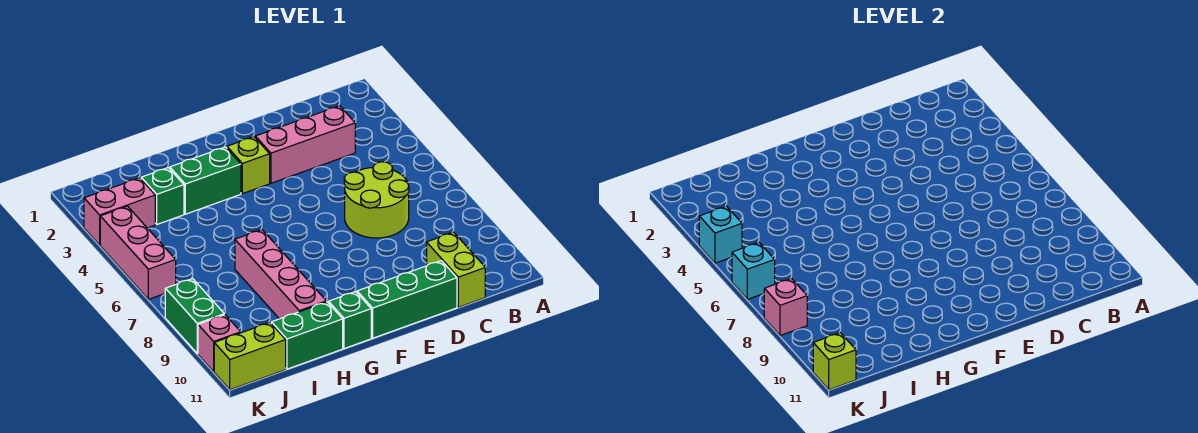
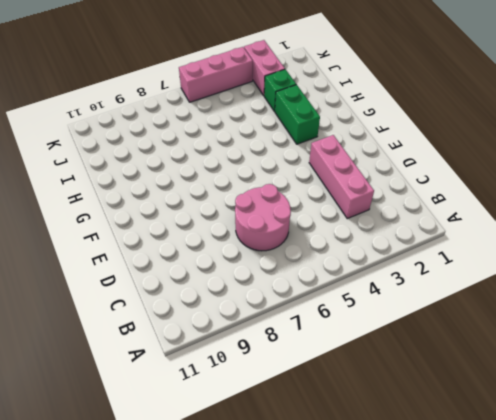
pink 2x2 round brick [235,184,291,251] -> lime 2x2 round brick [344,162,409,238]
none -> lime 1x2 brick [427,232,485,307]
none -> green 1x3 brick [357,261,457,338]
none -> lime 1x1 brick [227,137,270,194]

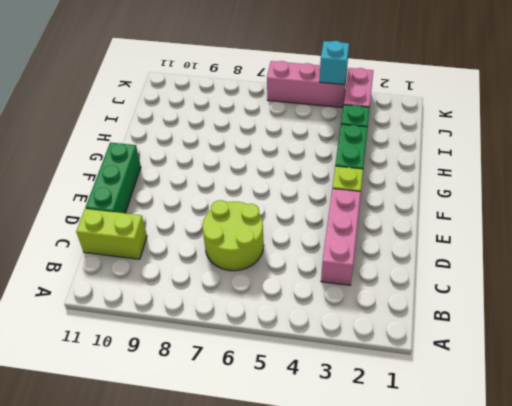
none -> green 1x1 brick [329,292,371,349]
none -> pink 1x4 brick [235,230,326,319]
none -> green 1x2 brick [271,302,343,369]

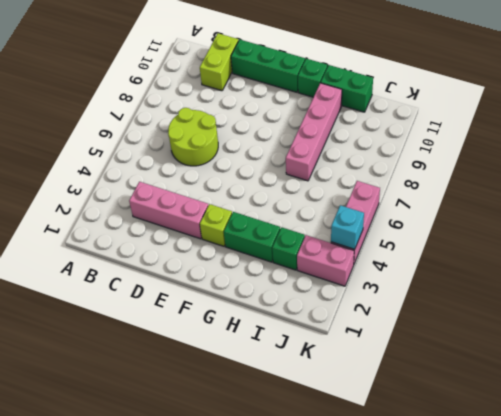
none -> lime 1x2 brick [214,323,286,390]
none -> green 1x2 brick [165,279,224,354]
none -> pink 1x1 brick [198,315,241,371]

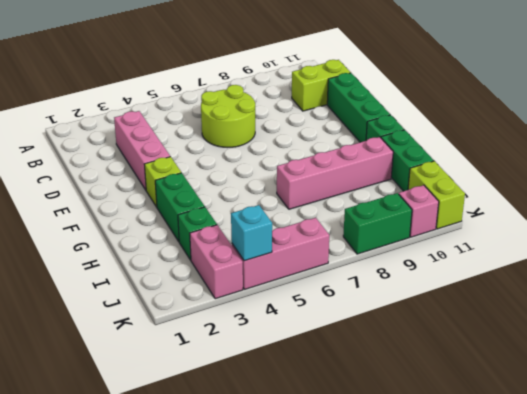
none -> cyan 1x1 brick [732,243,775,299]
none -> pink 1x1 brick [764,279,807,336]
none -> lime 1x1 brick [813,333,856,390]

